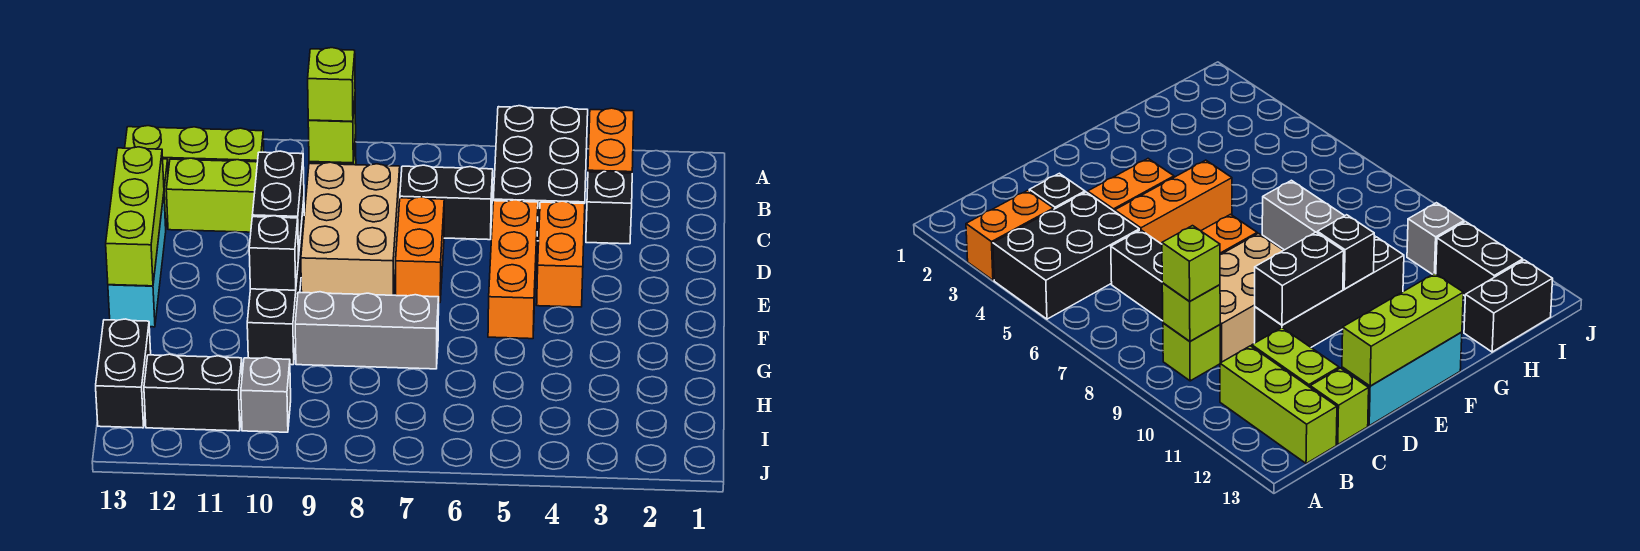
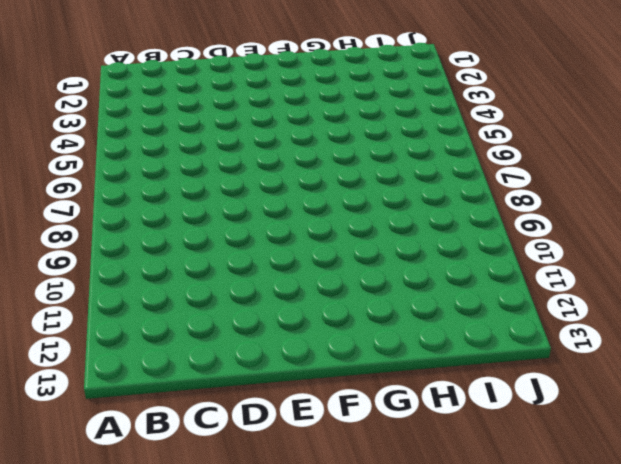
none -> orange 1x2 brick [588,108,634,173]
none -> black 2x3 brick [493,106,588,241]
none -> lime 1x1 brick [1163,323,1220,381]

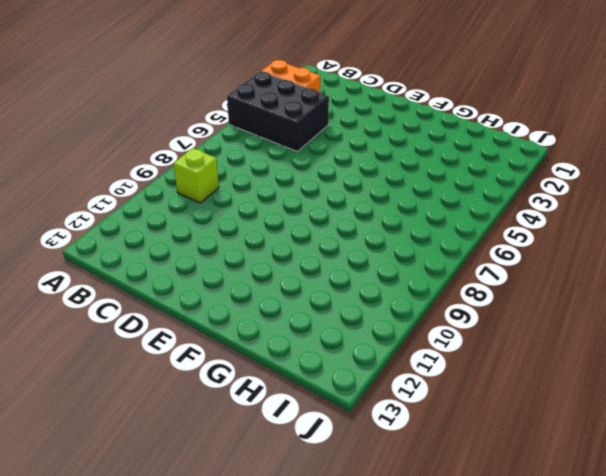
none -> lime 1x3 brick [125,126,264,171]
none -> black 1x1 brick [586,171,632,244]
none -> black 1x2 brick [400,165,493,240]

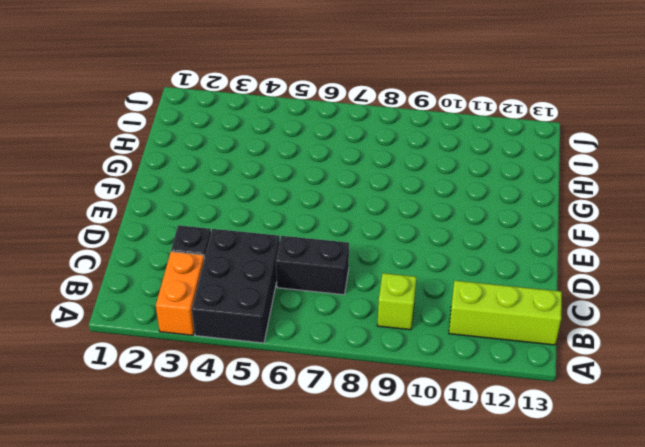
none -> tan 2x3 brick [301,162,400,295]
none -> lime 1x2 brick [166,158,257,232]
none -> lime 1x1 brick [1310,368,1369,444]

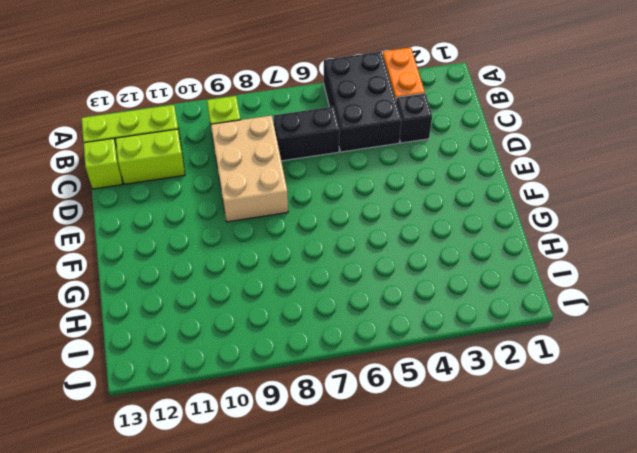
none -> orange 1x2 brick [537,201,585,307]
none -> orange 1x3 brick [488,200,538,339]
none -> orange 1x2 brick [396,197,444,303]

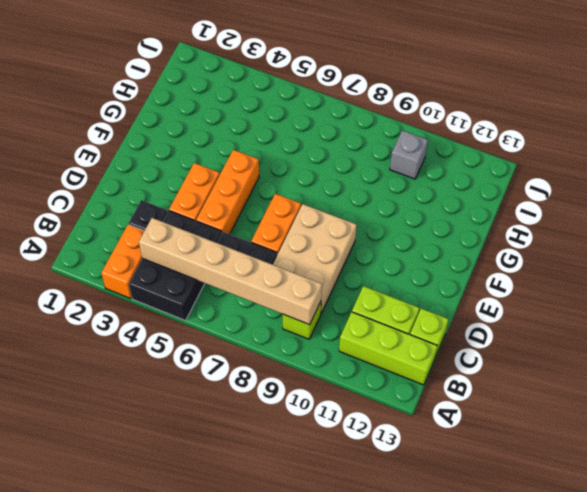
tan 1x6 brick [139,218,322,325] -> lime 1x1 brick [308,101,356,163]
none -> black 1x4 brick [247,201,304,365]
none -> cyan 1x3 brick [108,195,166,327]
none -> grey 1x3 brick [295,292,439,369]

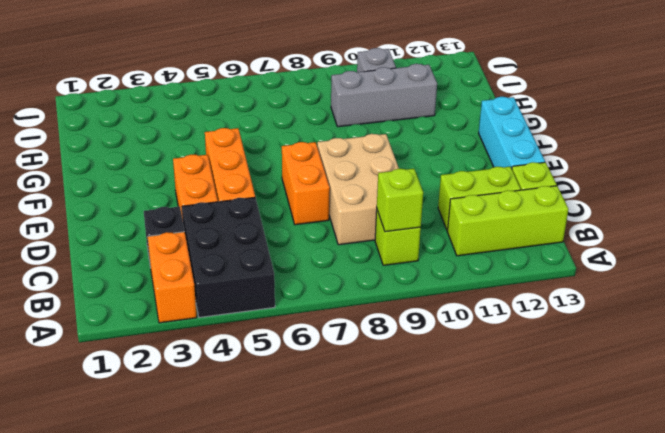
grey 1x3 brick [331,64,437,127] -> grey 1x3 brick moved to [295,292,439,369]
none -> black 1x2 brick [400,165,493,240]
none -> black 1x4 brick [247,201,304,365]
none -> black 1x2 brick [96,319,151,428]

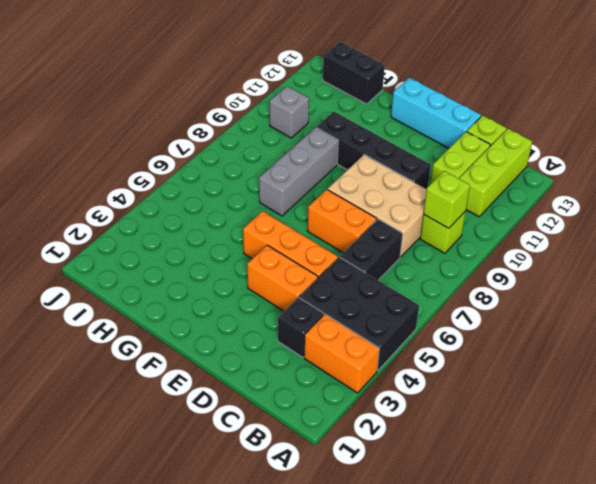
none -> black 1x2 brick [144,354,242,431]
none -> black 1x2 brick [252,151,304,257]
none -> lime 1x3 brick [106,147,164,286]

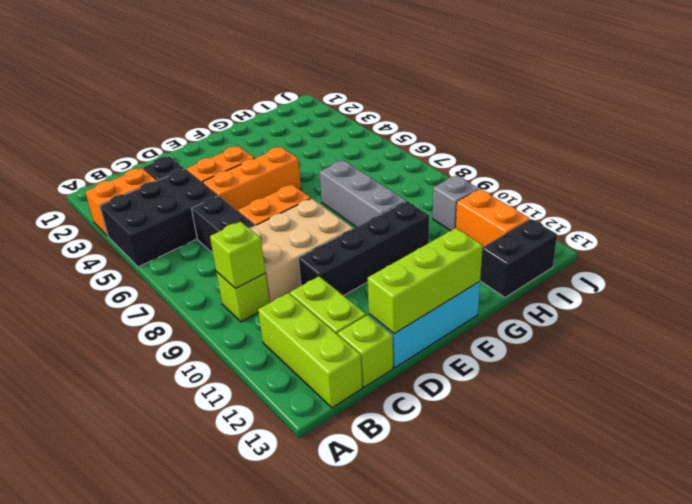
orange 1x2 brick [456,189,530,247] -> black 1x2 brick [144,354,242,431]
none -> black 1x2 brick [252,151,304,257]
none -> black 1x1 brick [249,216,298,290]
none -> lime 1x1 brick [308,48,355,121]

